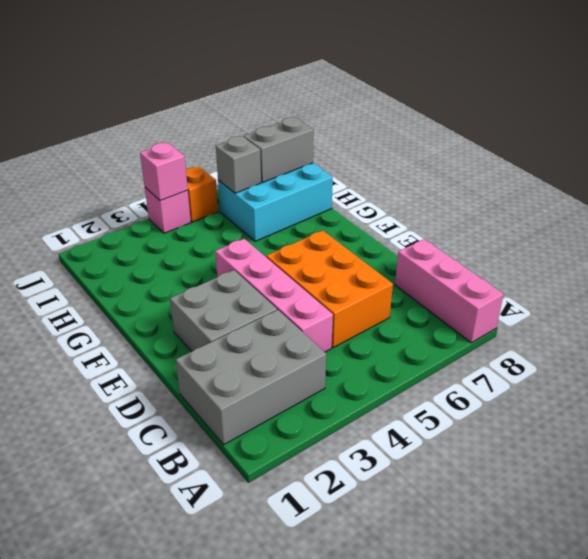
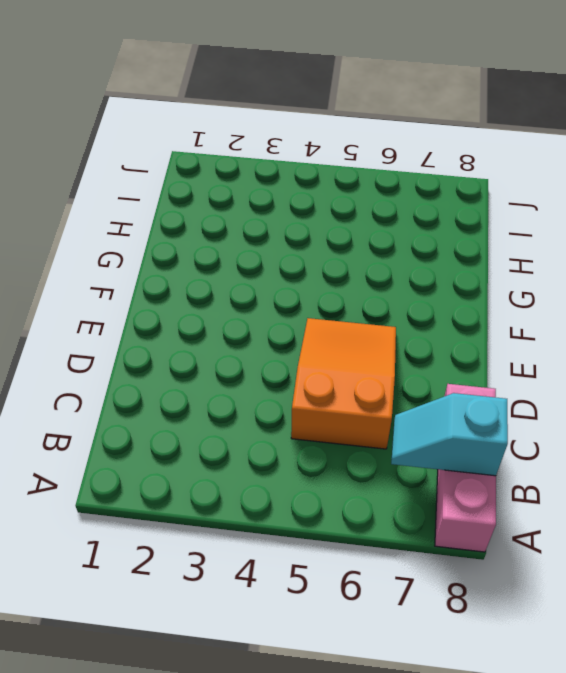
cyan 1x2 slope [391,393,508,476] -> none
orange 2x3 slope [291,318,396,449] -> orange 2x3 brick [266,231,393,348]
none -> grey 2x3 brick [176,310,326,445]
none -> pink 1x4 brick [215,239,333,352]

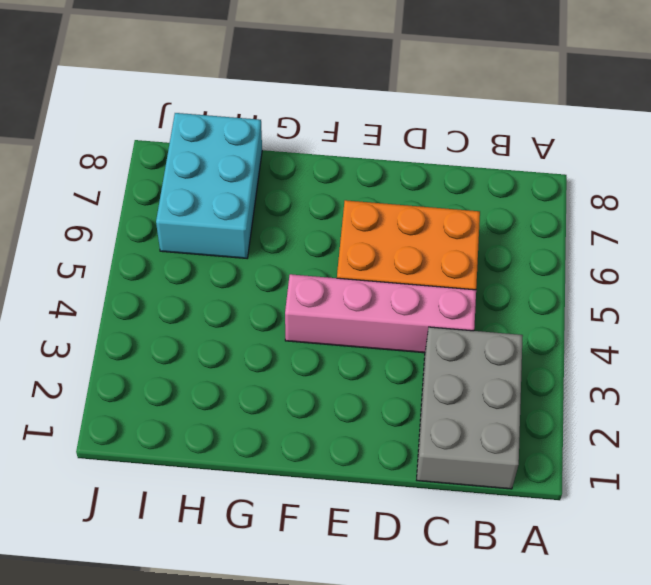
none -> pink 1x3 brick [395,239,504,343]
none -> grey 2x2 brick [170,270,277,351]

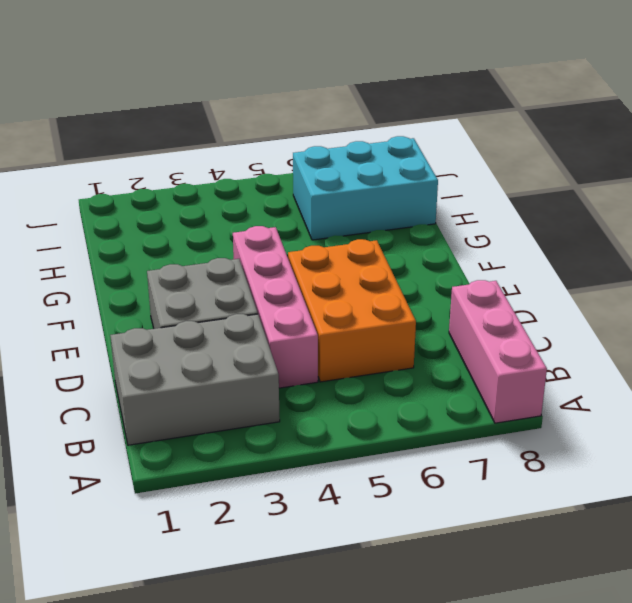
none -> pink 1x1 brick [145,188,191,233]
none -> orange 1x1 brick [186,167,218,222]

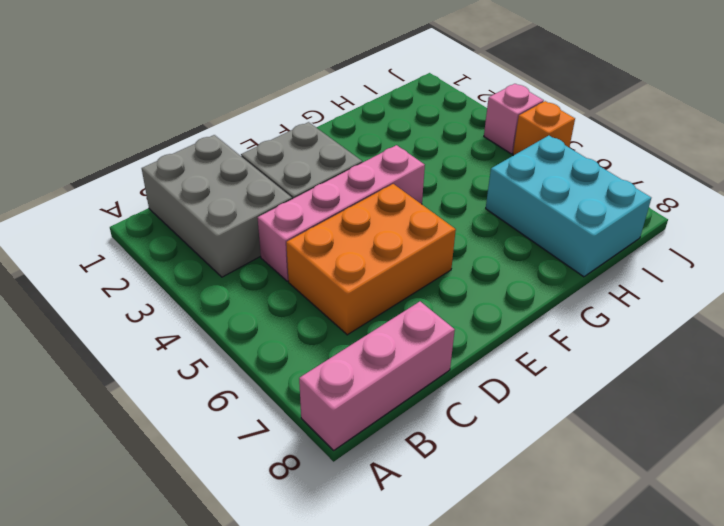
none -> grey 1x1 brick [216,136,261,193]
none -> grey 1x2 brick [244,117,314,183]

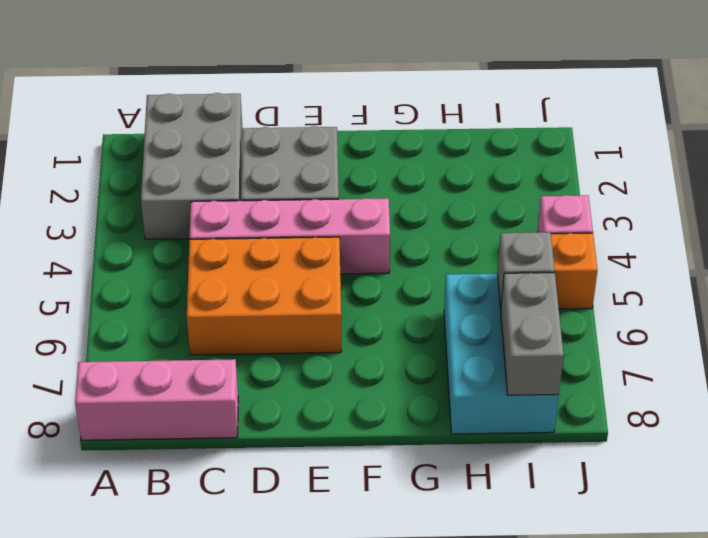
none -> pink 1x1 brick [140,143,188,201]

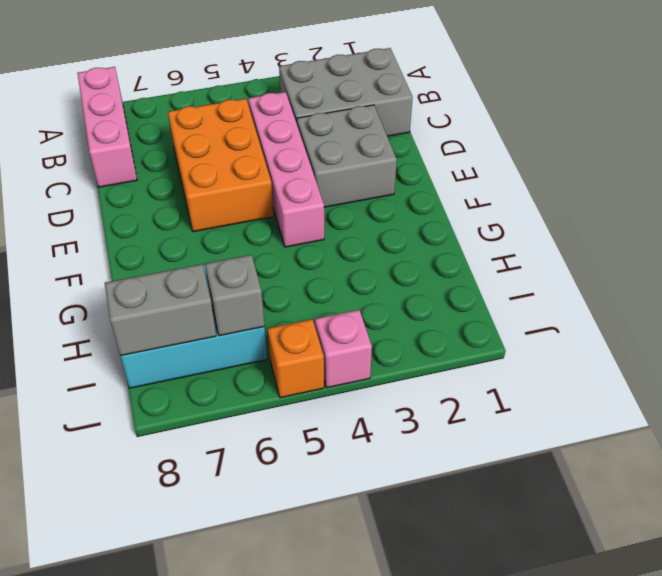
none -> pink 1x1 brick [140,143,188,201]

